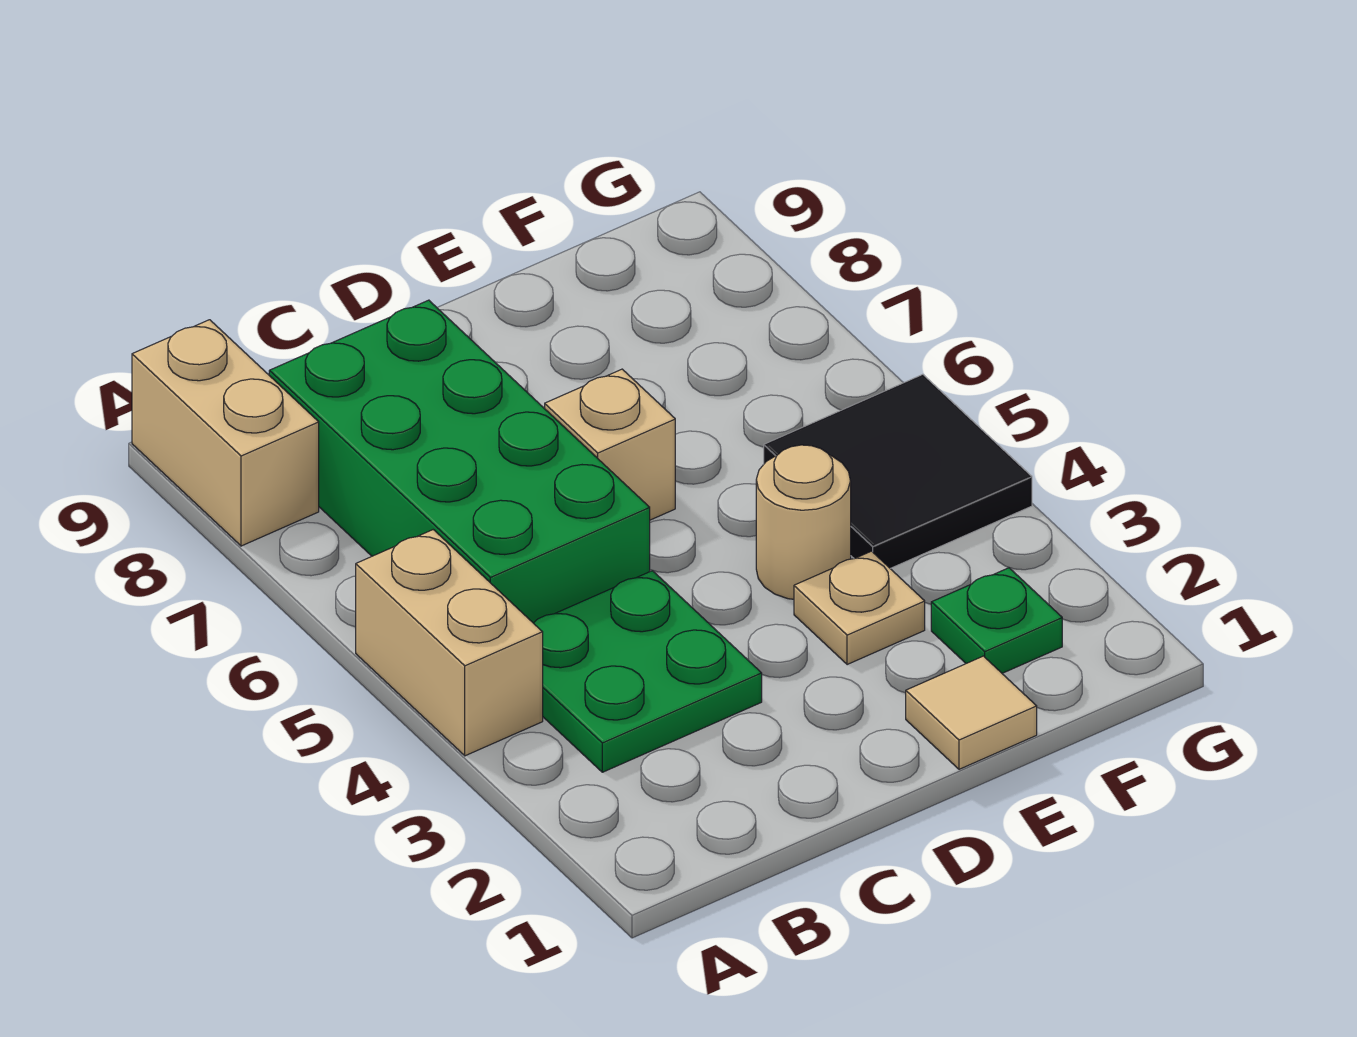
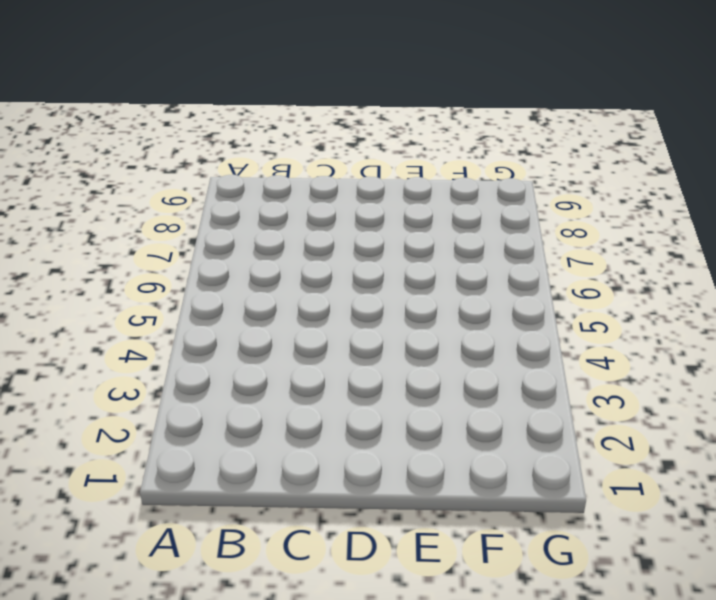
none -> tan 1x2 brick [356,530,543,756]
none -> tan 1x2 brick [132,320,319,546]

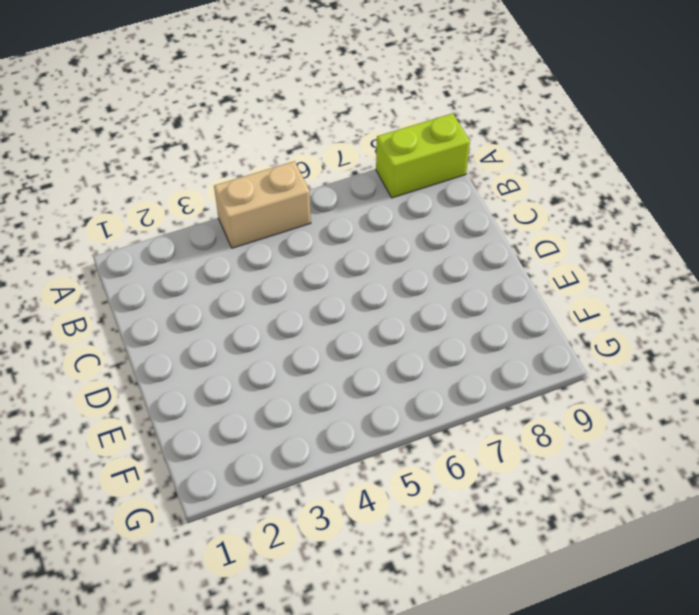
lime 1x2 brick [376,113,470,198] -> tan 1x2 brick [132,320,319,546]
none -> green 2x2 plate [534,571,762,772]
none -> green 2x4 brick [269,300,650,623]

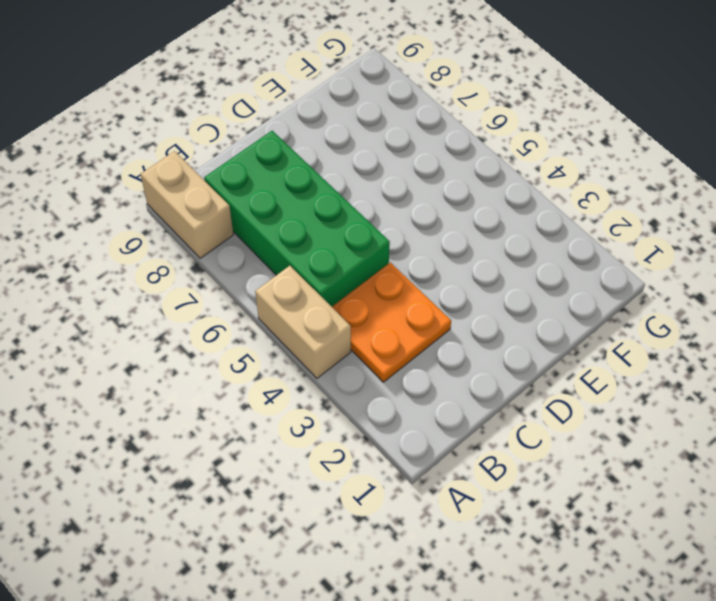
orange 2x2 plate [332,262,451,382] -> green 2x2 plate [534,571,762,772]
none -> tan 1x1 brick [545,369,675,520]
none -> tan 1x1 tile [906,656,1037,769]

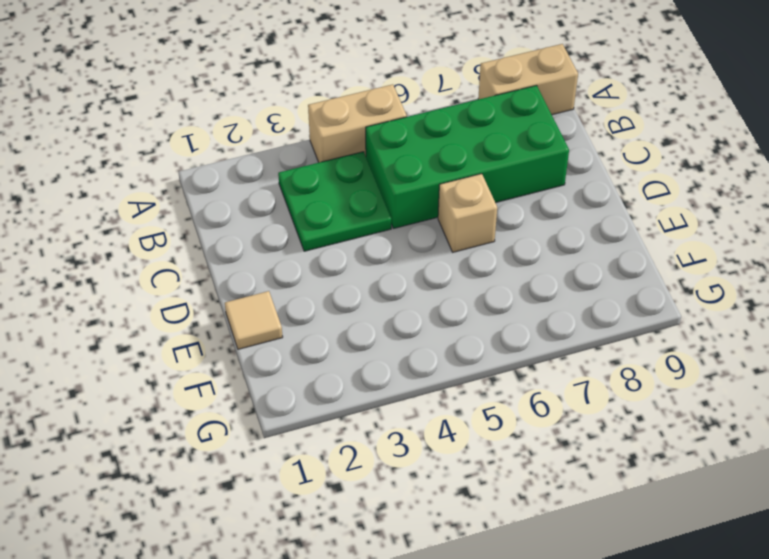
none -> tan 1x1 plate [794,551,925,665]
none -> tan 1x1 round brick [756,445,851,599]

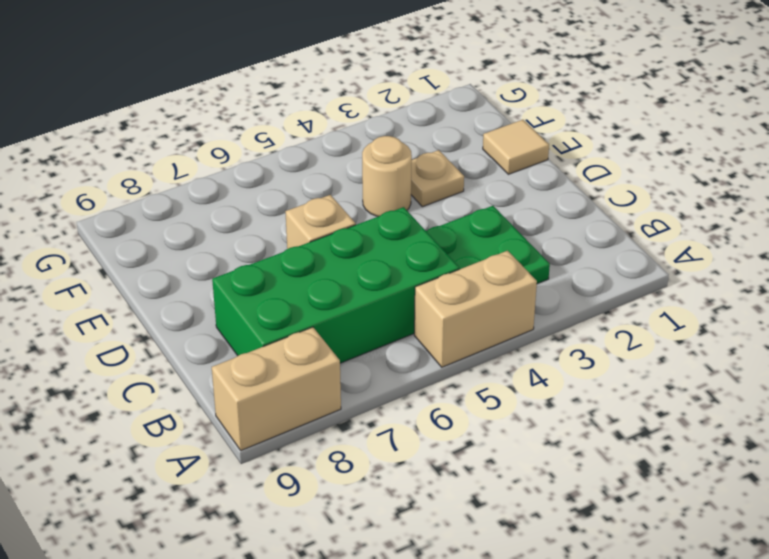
none -> green 1x1 plate [931,568,1062,673]
none -> black 2x2 tile [764,374,1032,568]

